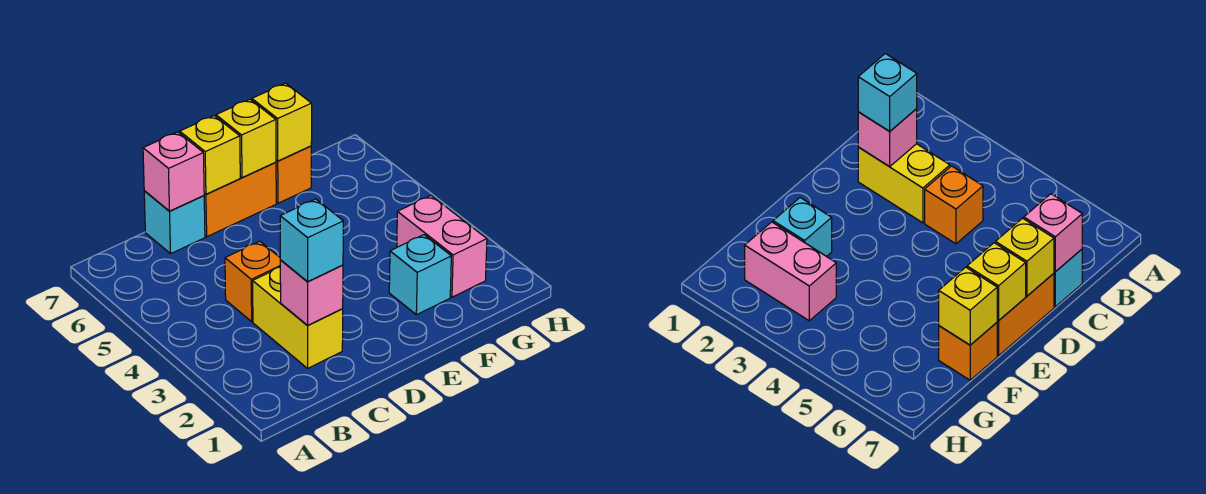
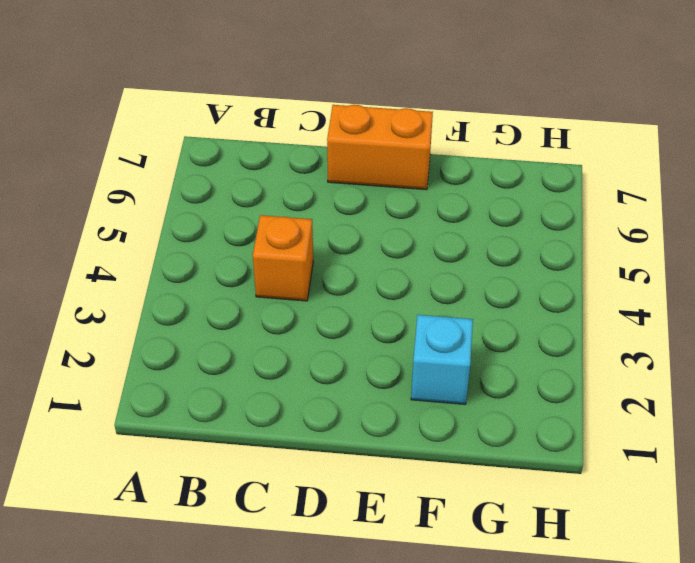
none -> yellow 1x2 brick [253,267,343,368]
none -> cyan 1x1 brick [144,191,205,254]
none -> orange 1x1 brick [276,146,311,203]

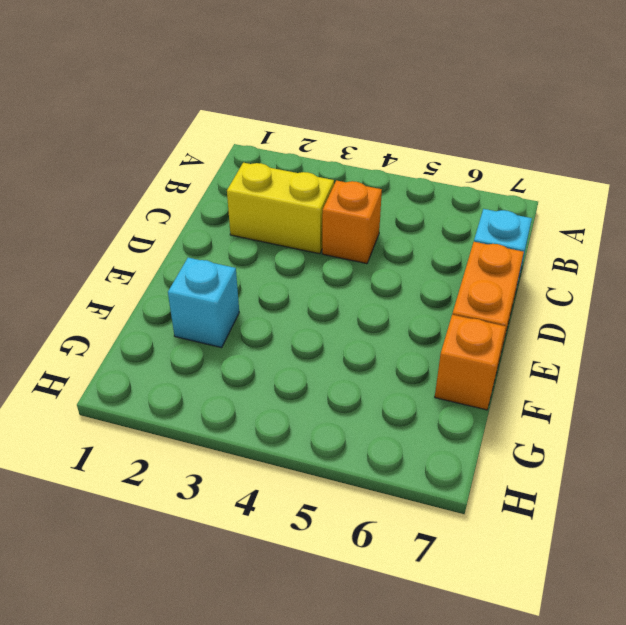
none -> pink 1x2 brick [397,196,487,297]
none -> pink 1x1 brick [280,260,343,325]
none -> pink 1x1 brick [143,132,204,211]

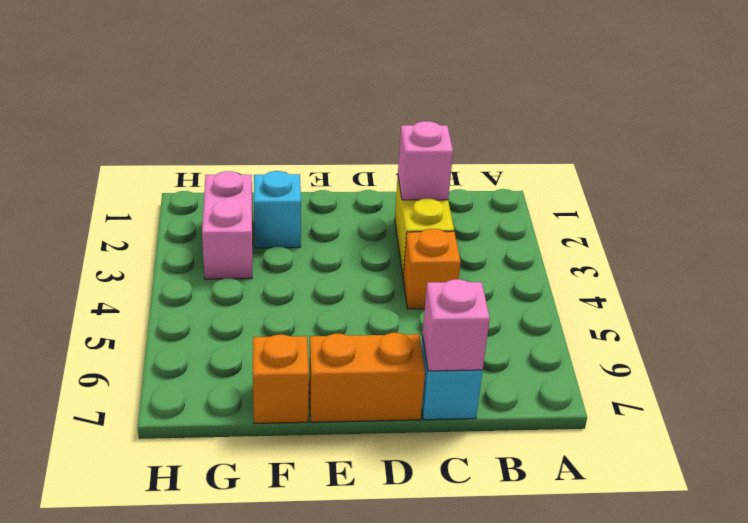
none -> yellow 1x1 brick [180,116,240,194]
none -> yellow 1x1 brick [216,99,276,178]
none -> yellow 1x1 brick [252,83,312,161]

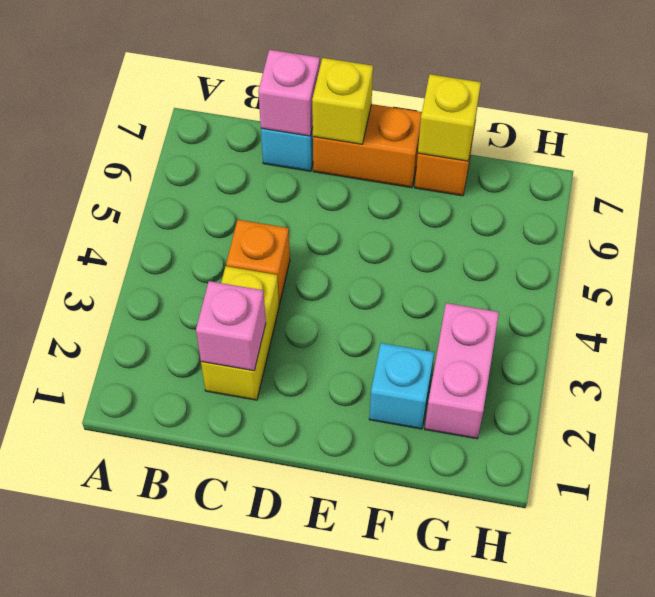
none -> yellow 1x1 brick [216,99,276,178]
none -> cyan 1x1 brick [280,199,343,281]

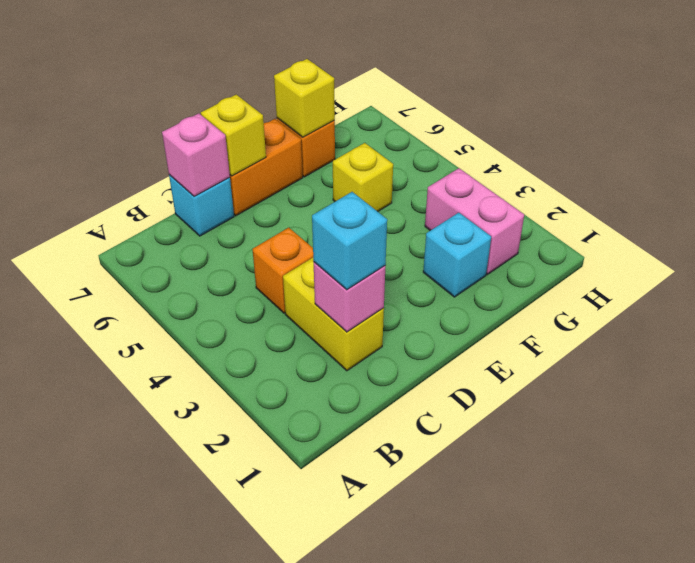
yellow 1x1 brick [333,143,393,212] -> yellow 1x1 brick moved to [216,99,276,178]

